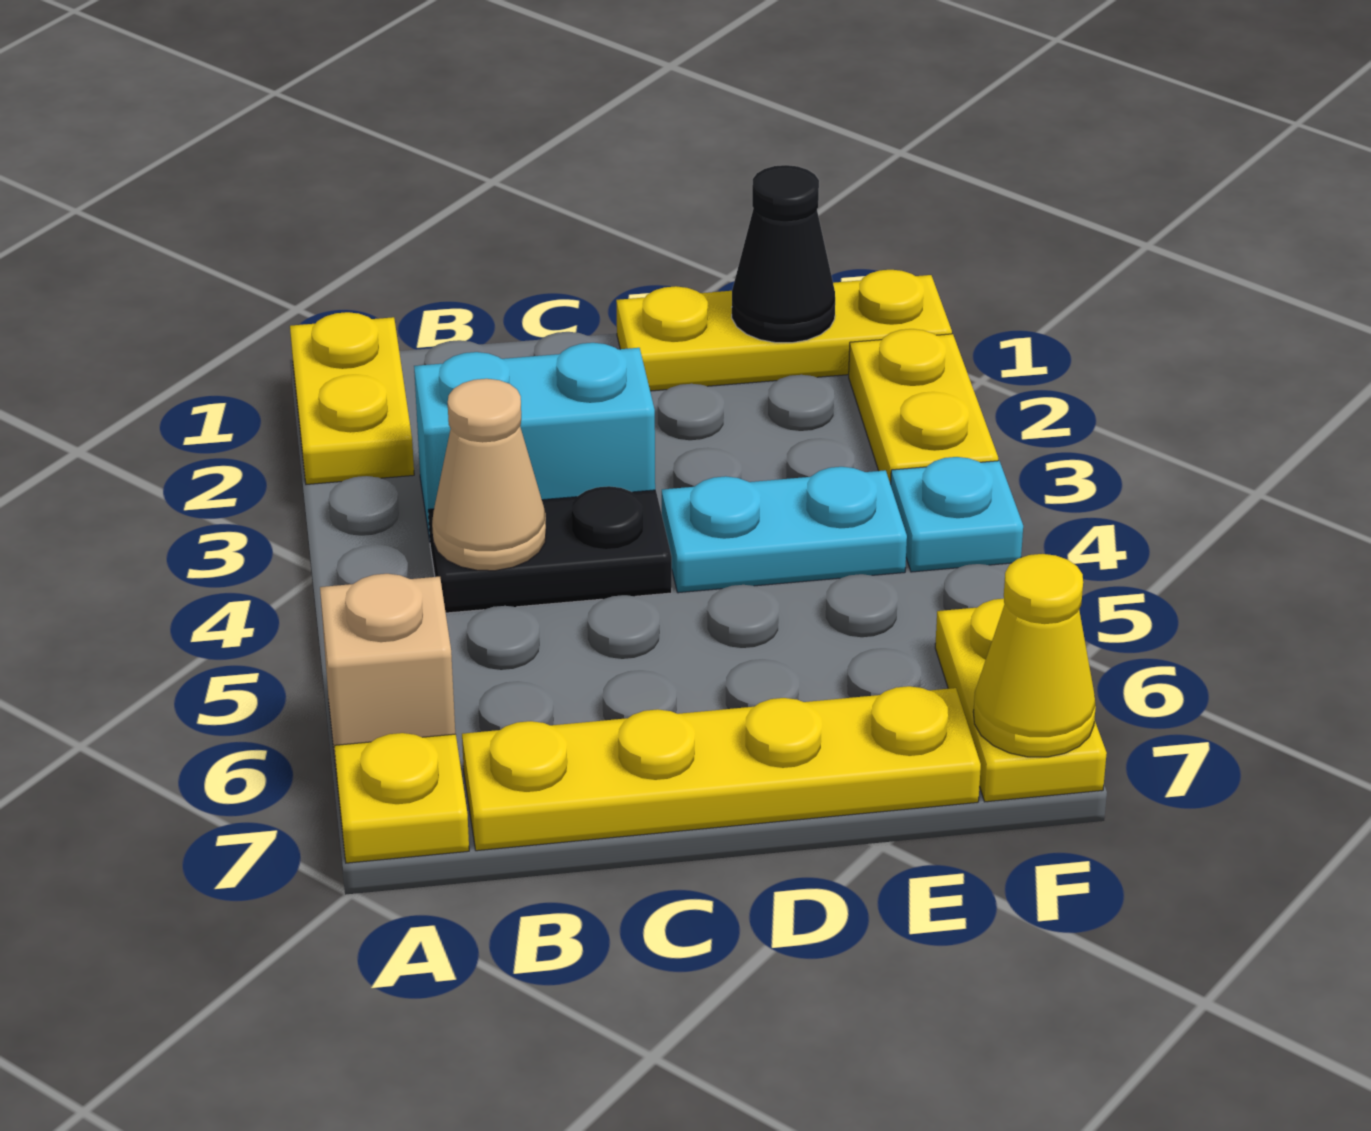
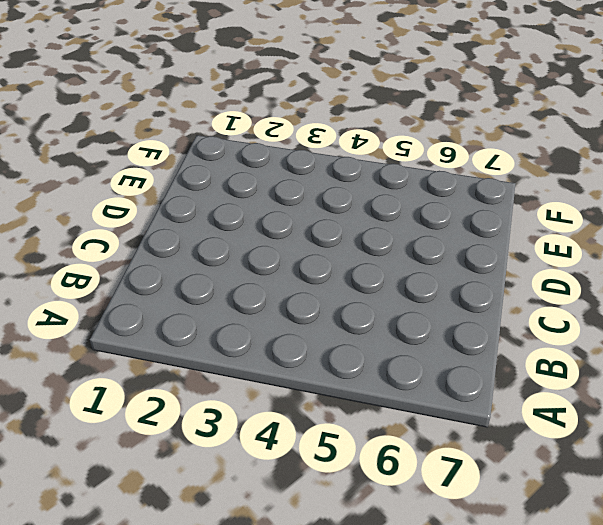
none -> yellow 1x2 plate [290,312,414,484]
none -> tan 1x1 brick [320,574,455,776]
none -> yellow 1x1 plate [334,733,469,863]

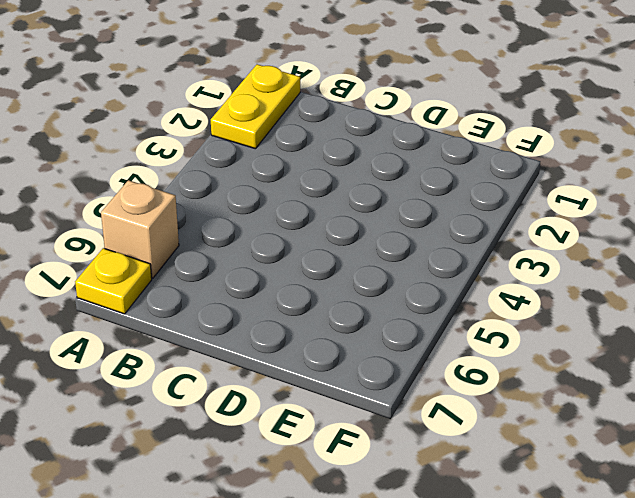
none -> cyan 1x2 brick [414,343,655,540]
none -> black 1x2 plate [428,486,672,613]
none -> yellow 1x4 plate [462,686,981,851]

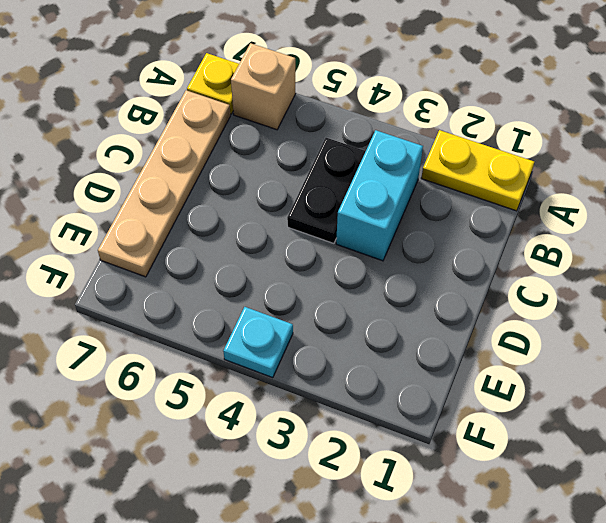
tan 1x4 plate [98,90,230,277] -> yellow 1x4 plate [462,686,981,851]
none -> yellow 1x3 plate [616,270,952,391]
none -> cyan 1x2 plate [662,467,907,593]
none -> yellow 1x2 plate [849,329,998,484]

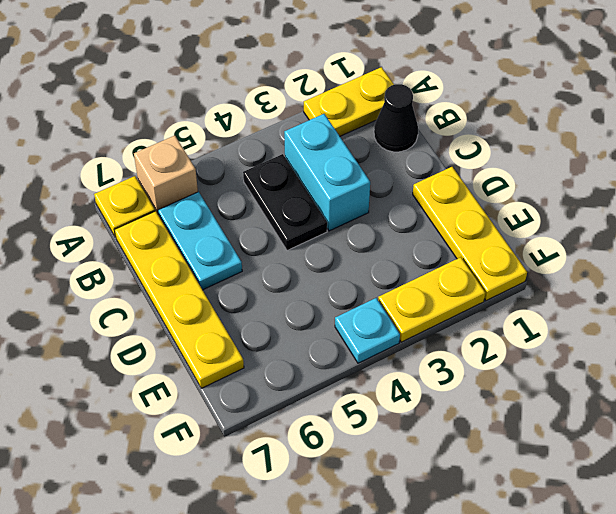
black 1x1 cone [374,84,418,152] -> black 1x1 cone moved to [732,165,835,343]
cyan 1x2 plate [158,192,242,290] -> cyan 1x2 plate moved to [662,467,907,593]
none -> yellow 1x2 plate [935,599,1107,802]
none -> tan 1x1 cone [432,379,546,571]
none -> yellow 1x1 cone [973,554,1096,757]

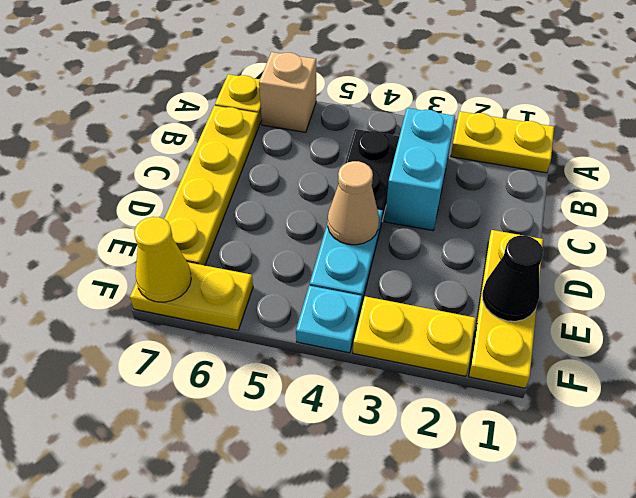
tan 1x1 cone [328,161,379,245] -> tan 1x1 cone moved to [432,379,546,571]

